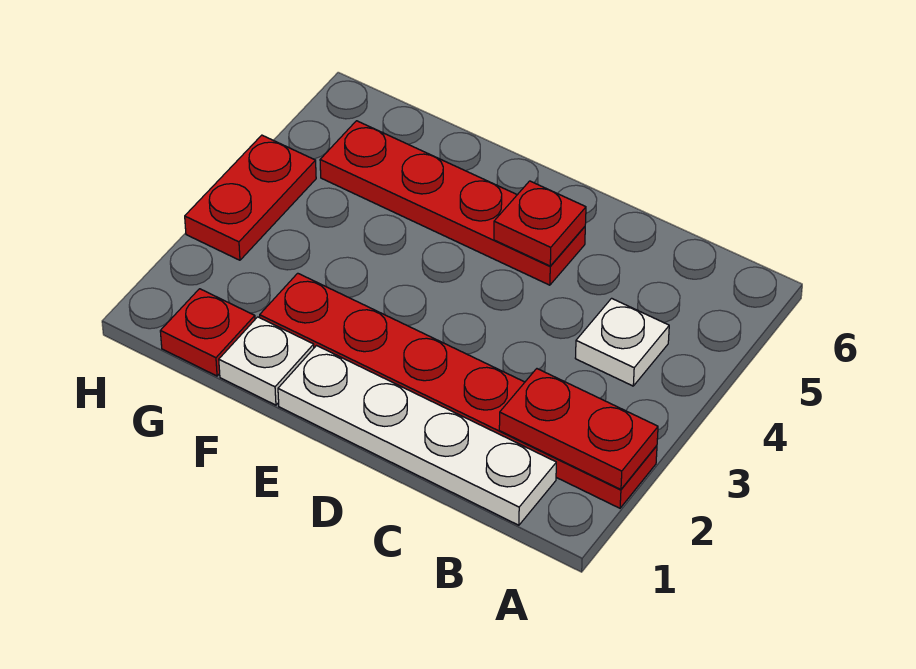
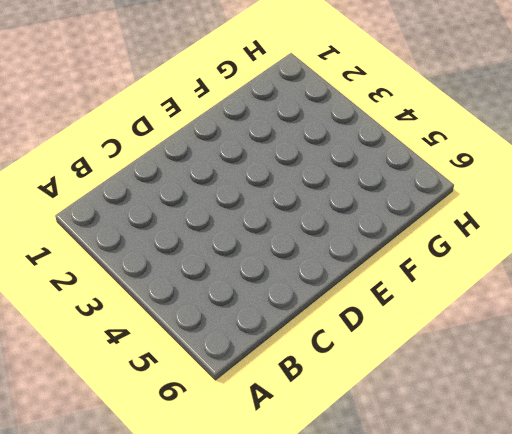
none -> red 1x6 plate [260,273,657,508]
none -> white 1x4 plate [278,346,556,525]

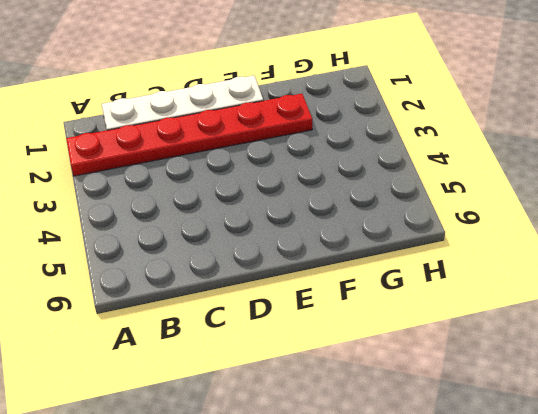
none -> white 1x1 plate [575,298,669,386]
none -> red 1x4 plate [320,121,585,285]

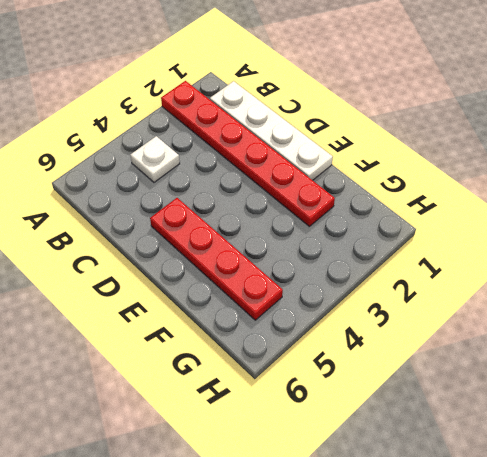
none -> white 1x1 plate [219,317,314,405]
none -> red 1x1 plate [160,289,255,376]

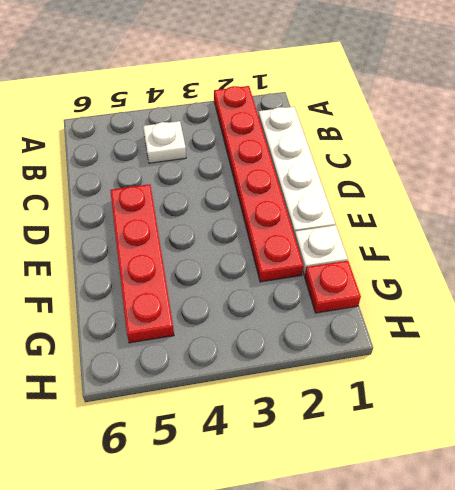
none -> red 1x2 plate [185,135,316,260]
none -> red 1x2 plate [499,369,658,489]

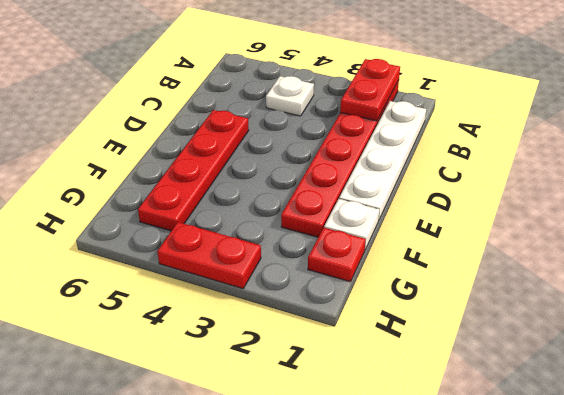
none -> red 1x1 plate [494,181,586,266]

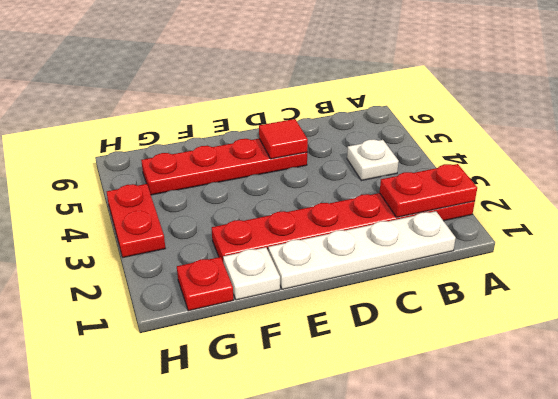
red 1x1 tile [259,119,308,159] -> red 1x1 plate [494,181,586,266]

